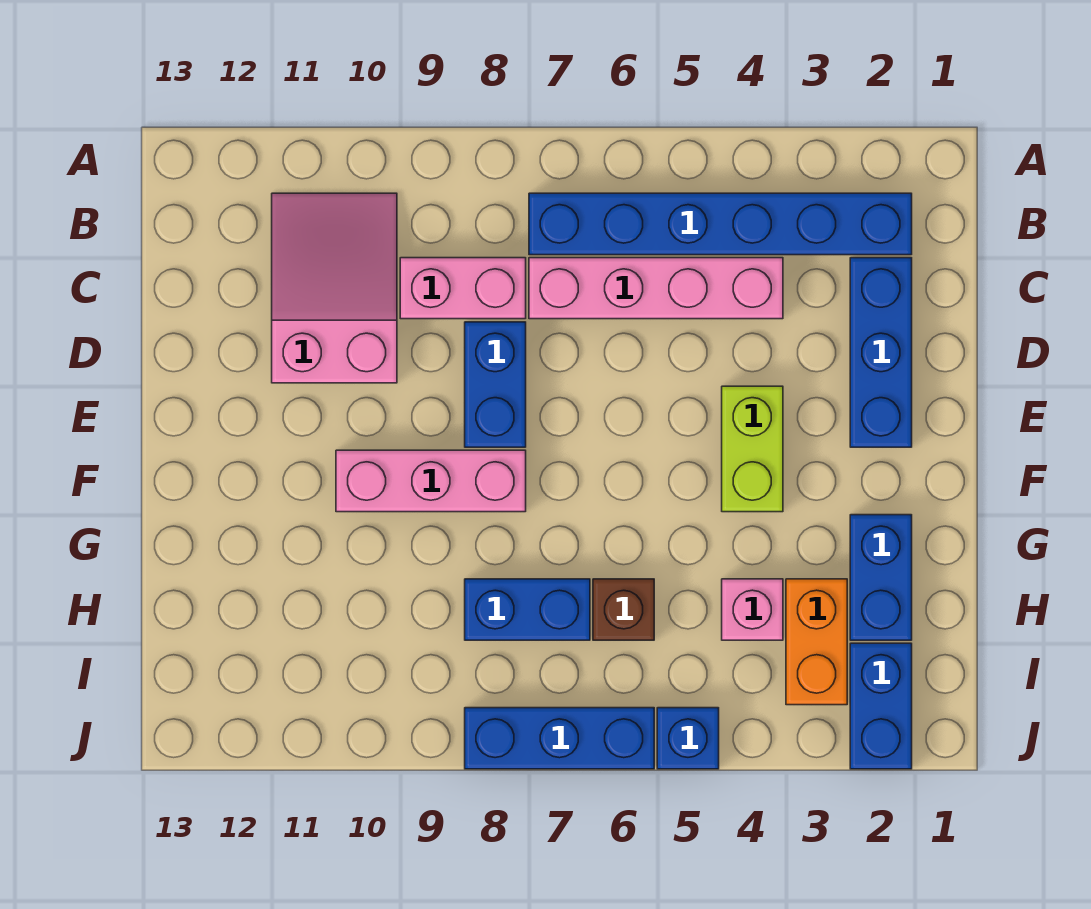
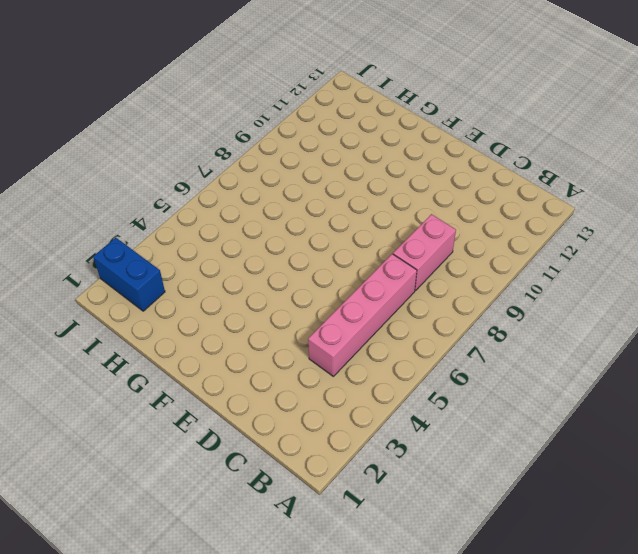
none -> blue 1x6 brick [529,193,912,255]
none -> pink 2x3 slope [272,193,397,383]
none -> blue 1x3 brick [850,258,912,447]

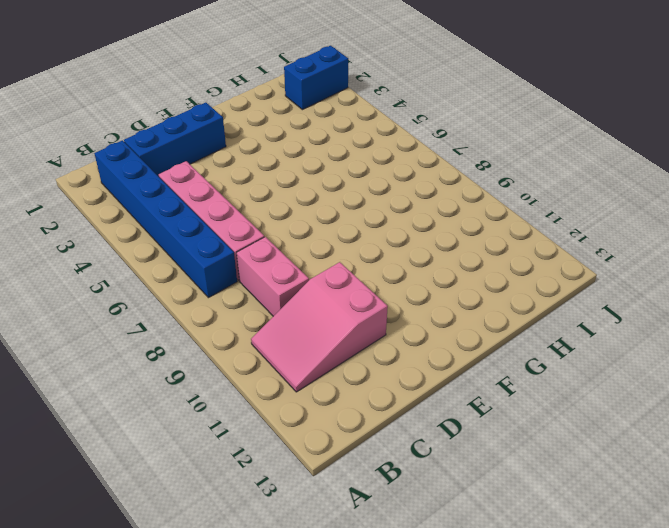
none -> blue 1x2 brick [465,322,526,447]
none -> lime 1x2 brick [722,386,783,512]
none -> pink 1x3 brick [336,450,526,512]

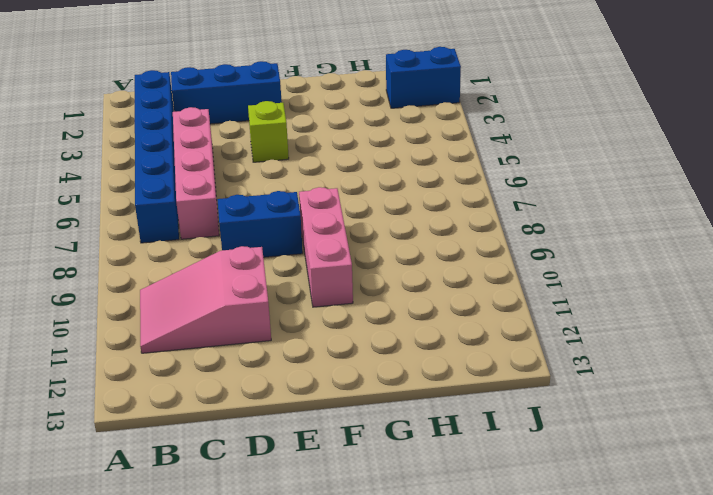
lime 1x1 brick [248,101,289,162] -> lime 1x2 brick [722,386,783,512]
none -> pink 1x2 brick [400,258,526,319]
none -> blue 1x2 brick [850,515,912,640]
none -> orange 1x2 brick [786,579,847,705]

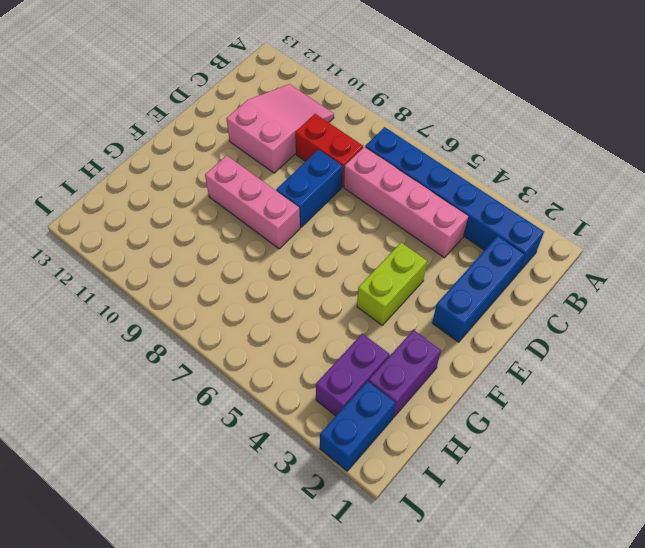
red 1x2 brick [295,114,363,187] -> pink 1x2 brick [400,258,526,319]
purple 1x2 brick [369,330,441,417] -> blue 1x2 brick [850,515,912,640]
purple 1x2 brick [316,333,389,416] -> orange 1x2 brick [786,579,847,705]
none -> pink 1x1 brick [722,579,783,640]
none -> brown 1x1 brick [593,579,654,640]
none -> blue 1x2 brick [465,579,590,640]

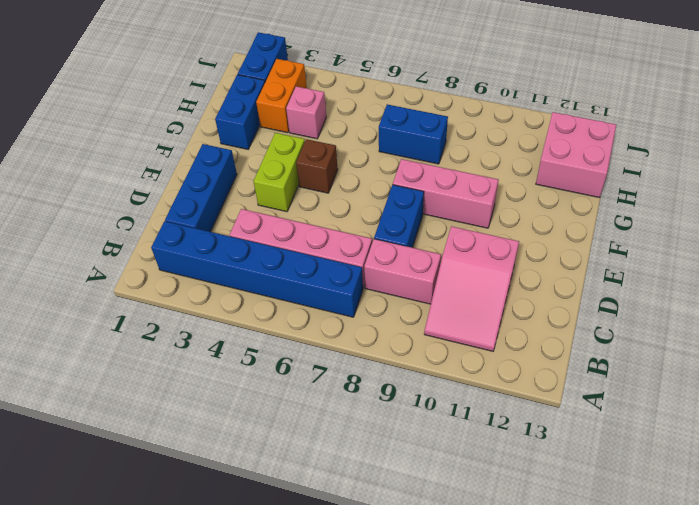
brown 1x1 brick [296,139,338,193] -> brown 1x1 brick moved to [593,579,654,640]
pink 2x2 brick [536,112,616,198] -> none
none -> blue 1x1 brick [657,708,719,769]
none -> blue 1x3 brick [465,708,654,769]

